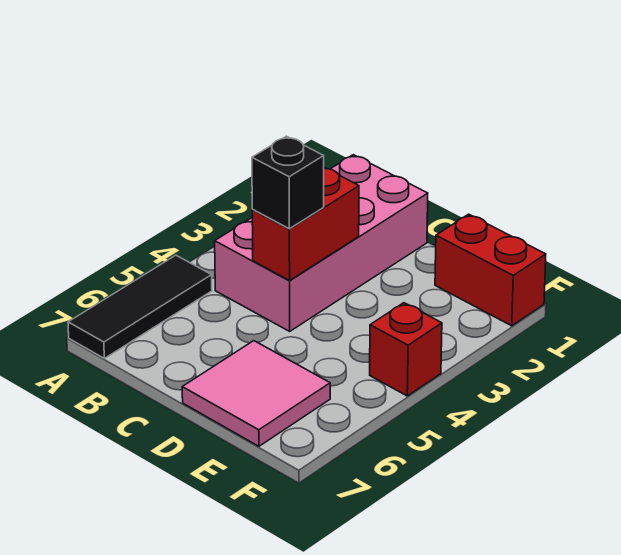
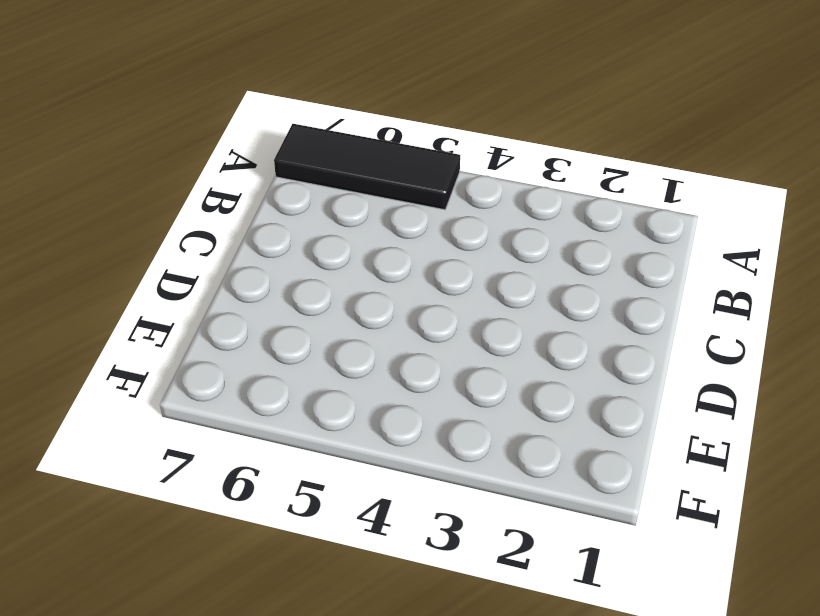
none -> pink 2x4 brick [215,155,428,331]
none -> pink 2x2 tile [182,341,330,446]

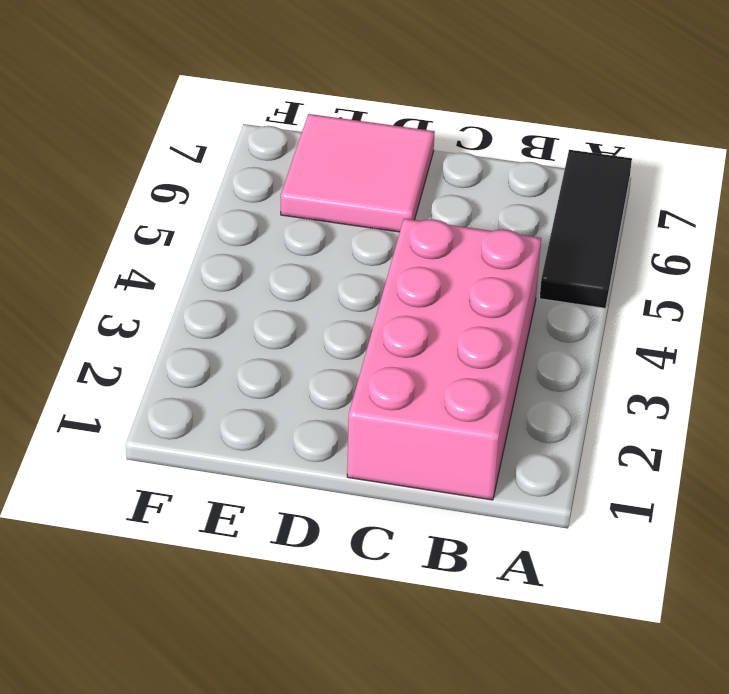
none -> red 1x2 brick [435,214,546,326]
none -> red 1x1 brick [370,303,442,396]

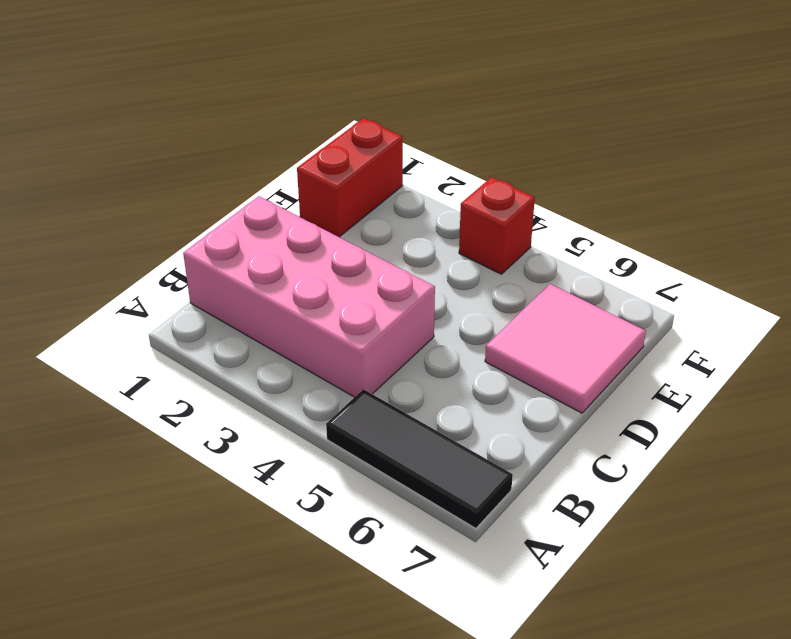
none -> red 1x2 brick [252,168,359,280]
none -> black 1x1 brick [252,136,324,229]

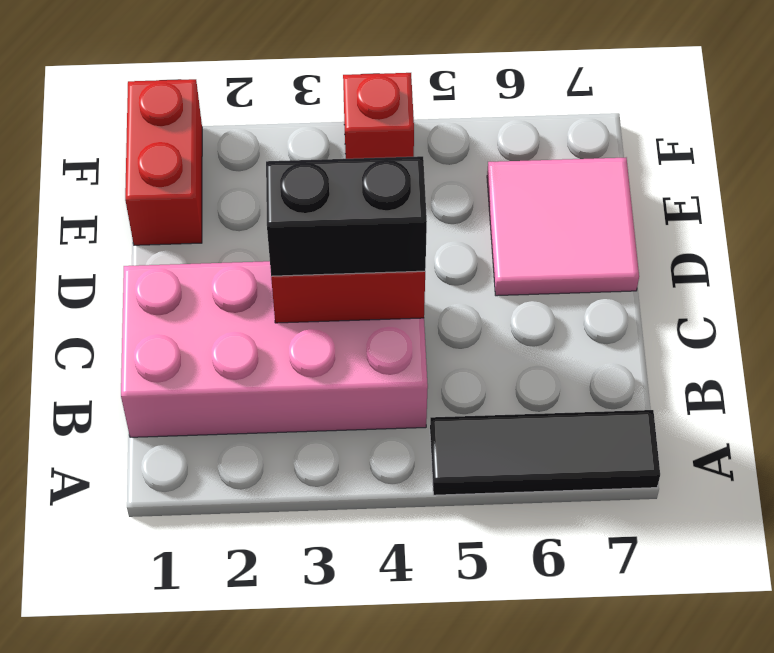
black 1x2 brick [266,156,427,277] -> black 1x1 brick [252,136,324,229]

